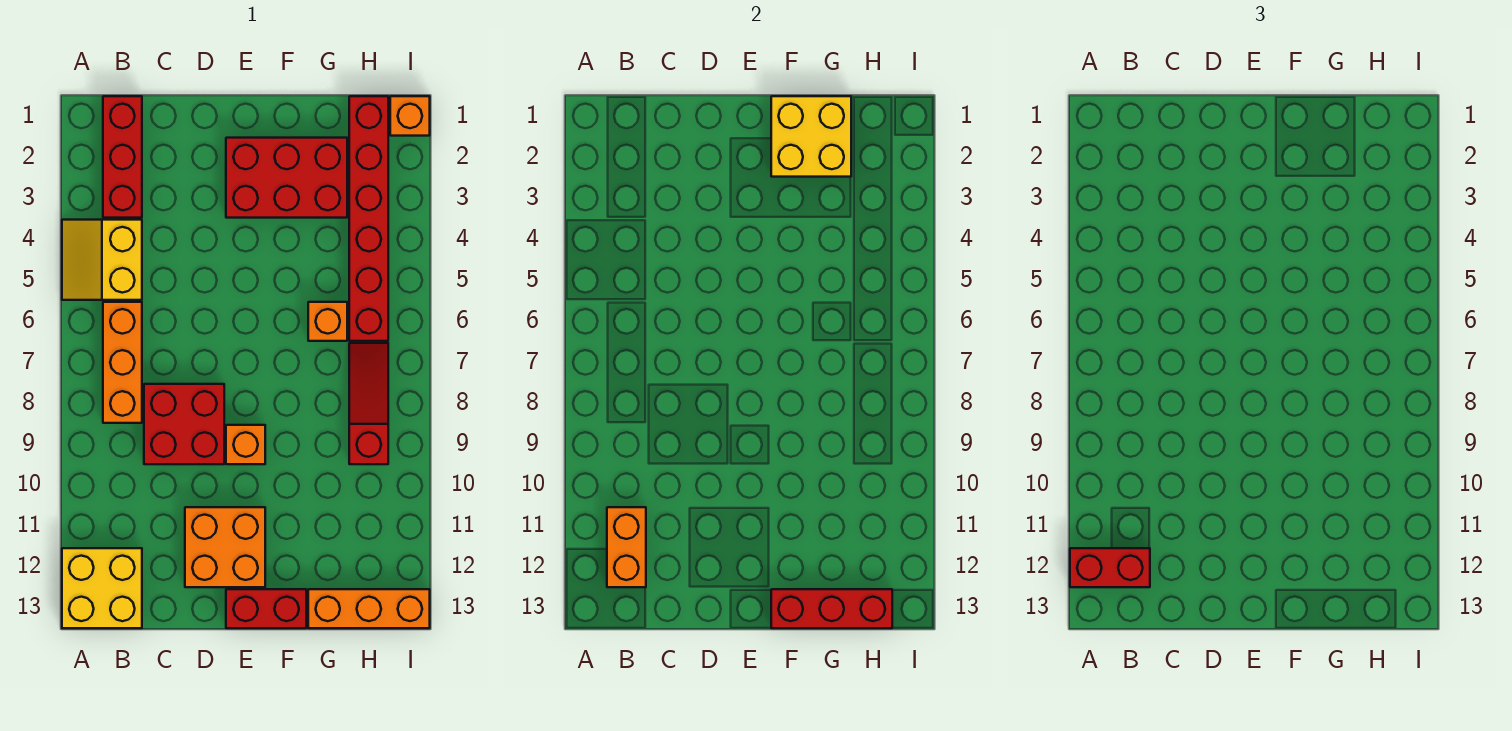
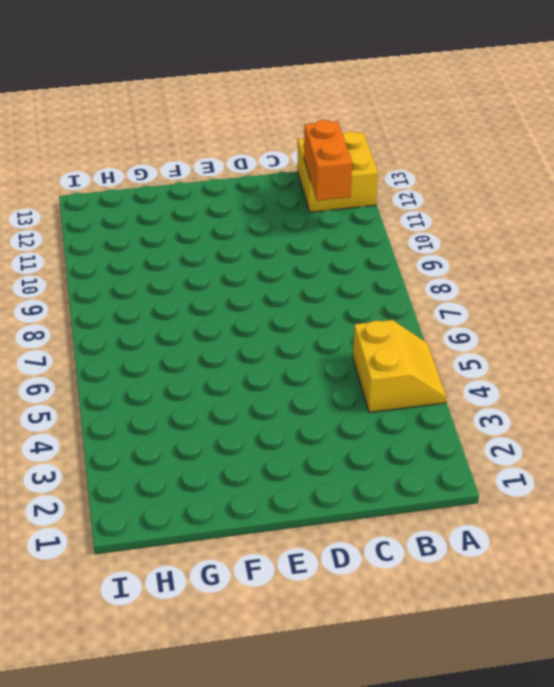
none -> red 1x3 brick [103,96,142,218]
none -> orange 1x3 brick [103,302,142,423]
none -> red 2x2 brick [144,384,224,464]

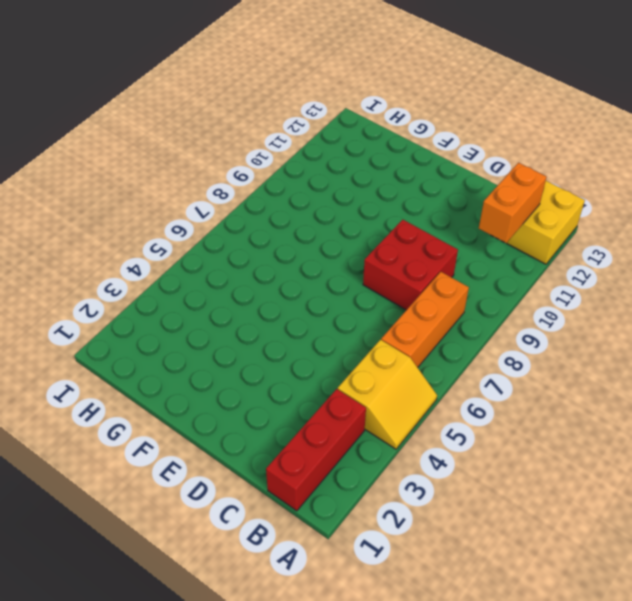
none -> orange 2x2 brick [185,507,265,587]
none -> red 2x3 brick [226,138,347,218]
none -> orange 1x1 brick [226,425,265,464]

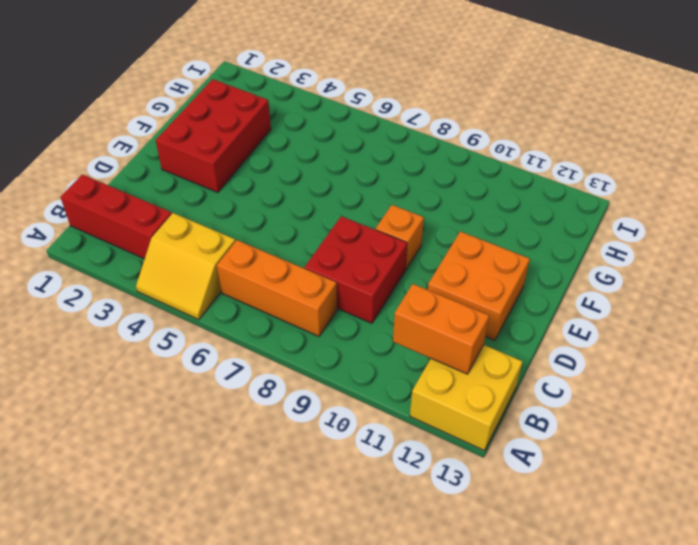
none -> red 1x2 brick [226,589,306,628]
none -> orange 1x1 brick [308,302,347,341]
none -> orange 1x3 brick [308,589,430,628]

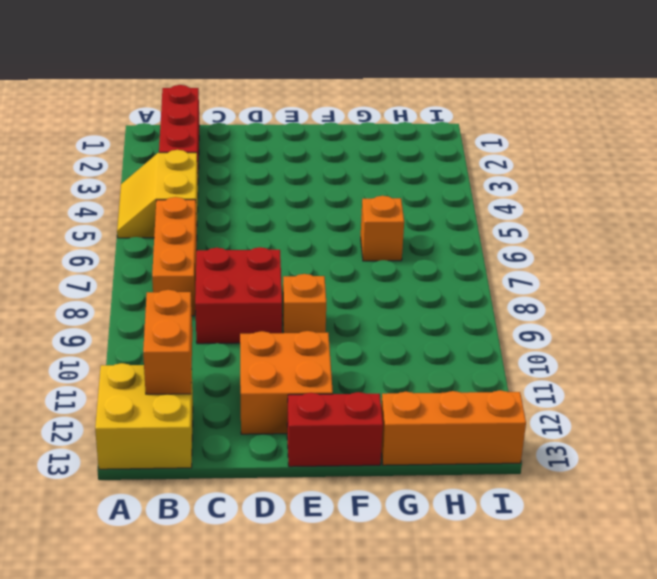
none -> red 2x3 brick [226,138,347,218]
none -> red 1x6 brick [349,96,388,341]
none -> red 1x3 slope [349,343,388,464]

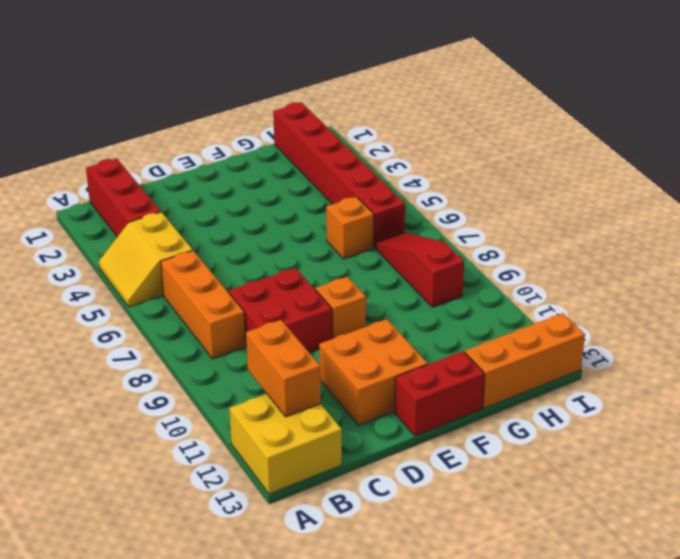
none -> red 2x3 brick [226,138,347,218]
none -> orange 1x1 brick [390,96,430,136]
none -> yellow 2x2 brick [771,96,851,177]

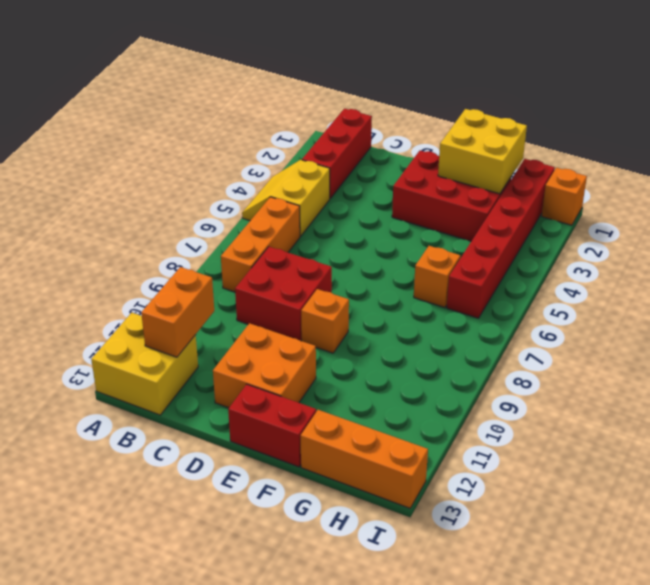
none -> red 1x3 slope [349,343,388,464]
none -> red 1x3 brick [771,589,892,628]
none -> red 1x2 brick [1070,548,1150,587]

